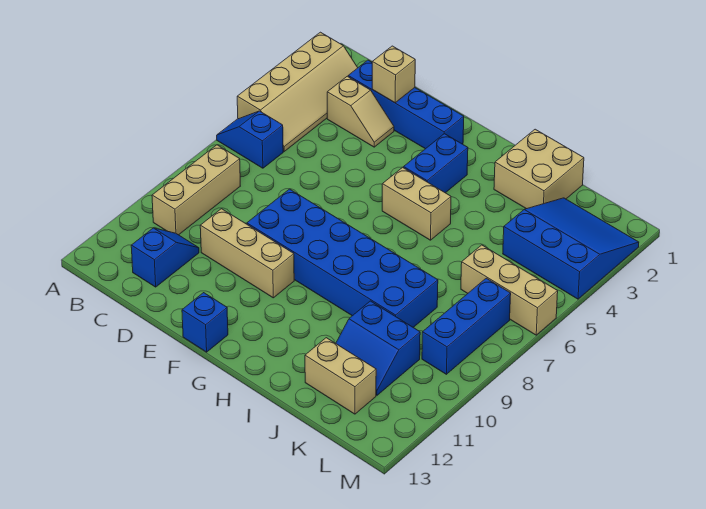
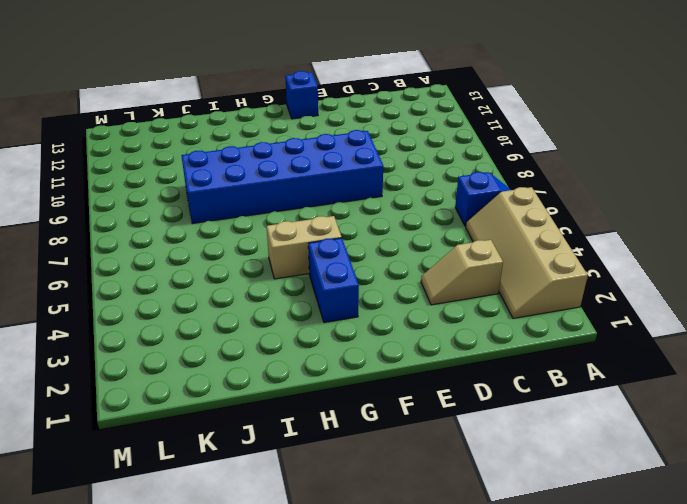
none -> tan 1x3 brick [152,145,240,235]
none -> blue 1x4 brick [348,60,464,149]
none -> blue 1x2 slope [131,228,199,287]

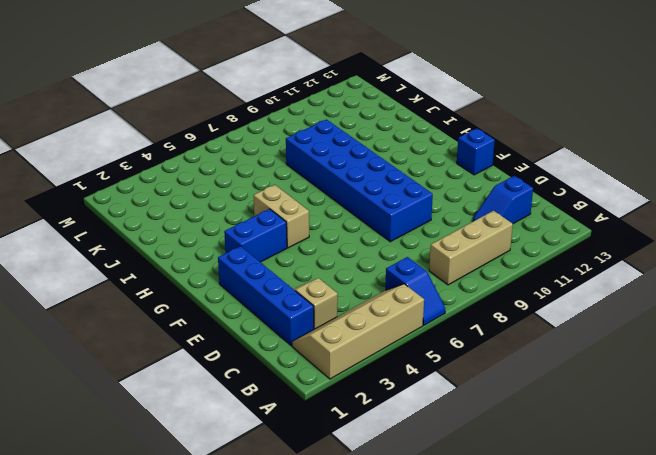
none -> tan 1x3 brick [200,209,294,298]
none -> tan 2x2 brick [494,129,584,209]
none -> blue 2x2 slope [336,301,420,395]

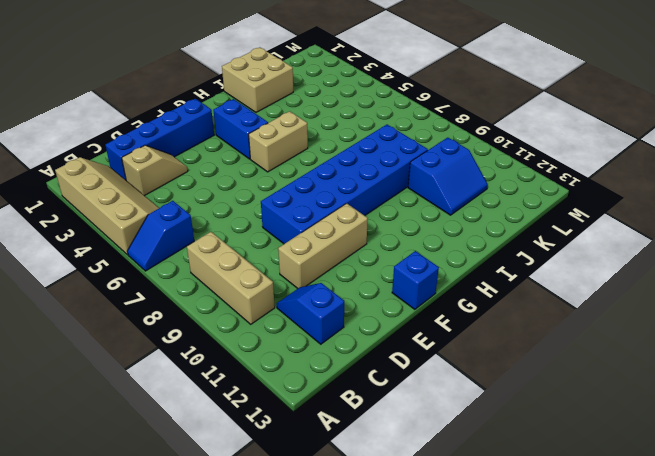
none -> tan 1x2 brick [305,338,376,414]
none -> blue 3x3 slope [503,198,639,299]
none -> tan 1x3 brick [461,245,558,335]

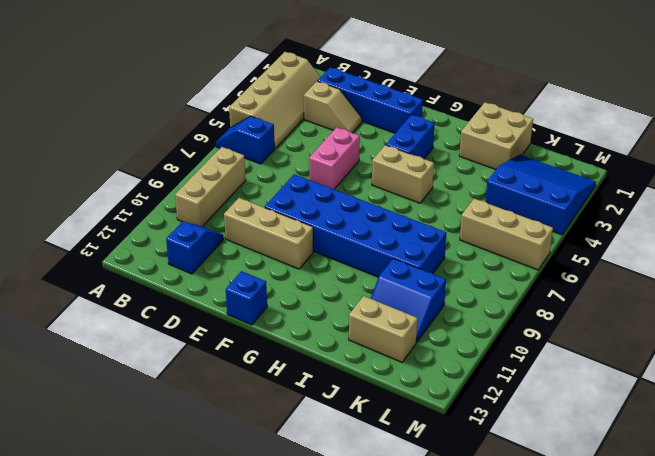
pink 1x2 brick [309,127,360,189] -> none
none -> blue 1x3 brick [422,278,511,374]
none -> tan 1x1 brick [372,46,415,103]

